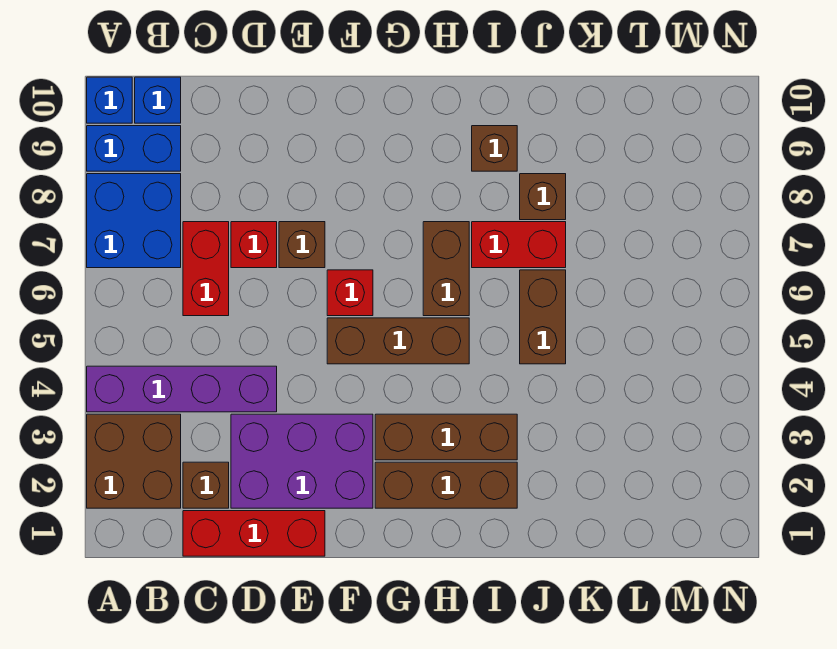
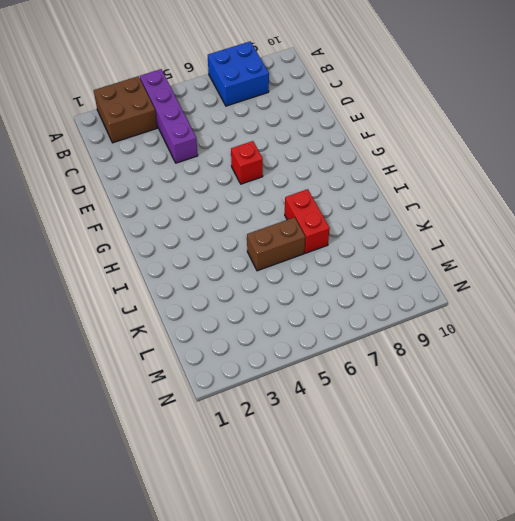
none -> blue 1x2 brick [87,126,181,171]
none -> blue 1x1 brick [87,77,132,123]
none -> blue 1x1 brick [135,77,181,123]

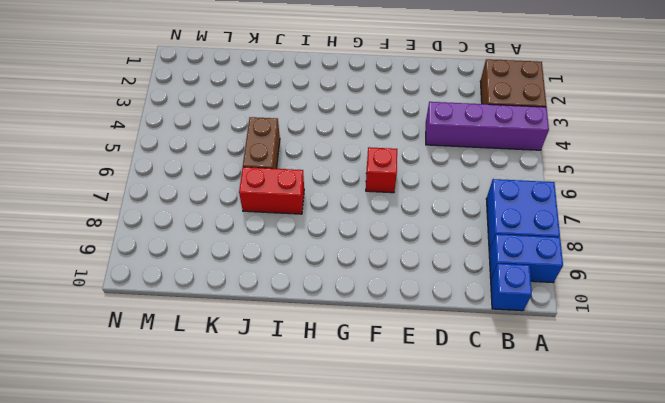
none -> blue 1x1 brick [87,77,132,123]
none -> red 1x3 brick [183,511,325,556]
none -> brown 1x1 brick [183,462,229,508]

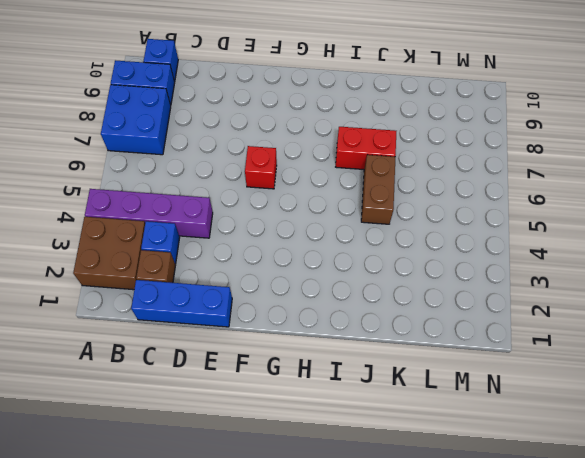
blue 1x3 brick [131,280,232,327] -> red 1x3 brick [183,511,325,556]
blue 1x1 brick [141,221,180,264] -> blue 1x1 brick moved to [87,77,132,123]
none -> red 1x2 brick [183,222,229,316]
none -> purple 2x3 brick [231,414,373,508]
none -> red 1x1 brick [231,222,277,268]

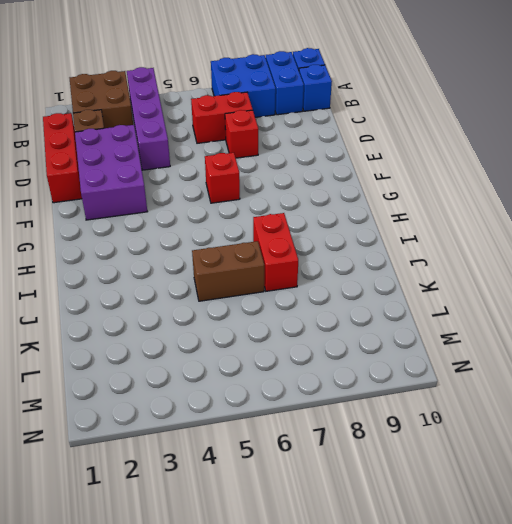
none -> brown 1x1 brick [279,222,325,268]
none -> brown 1x3 brick [327,318,469,364]
none -> brown 1x3 brick [375,462,517,508]

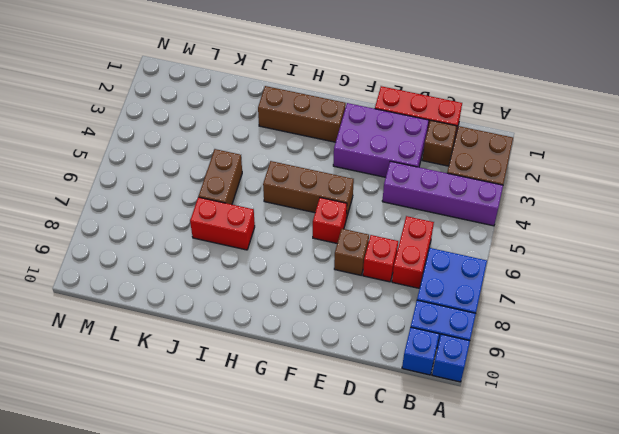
none -> brown 1x3 brick [375,414,517,460]
none -> brown 1x2 brick [423,222,469,316]
none -> brown 1x1 brick [472,126,517,171]

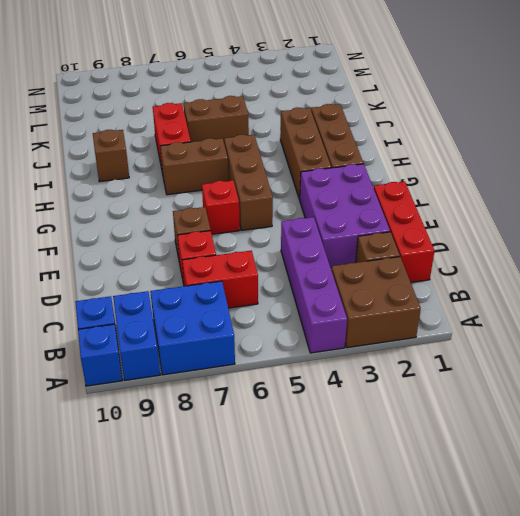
none -> brown 1x1 brick [520,174,566,220]

